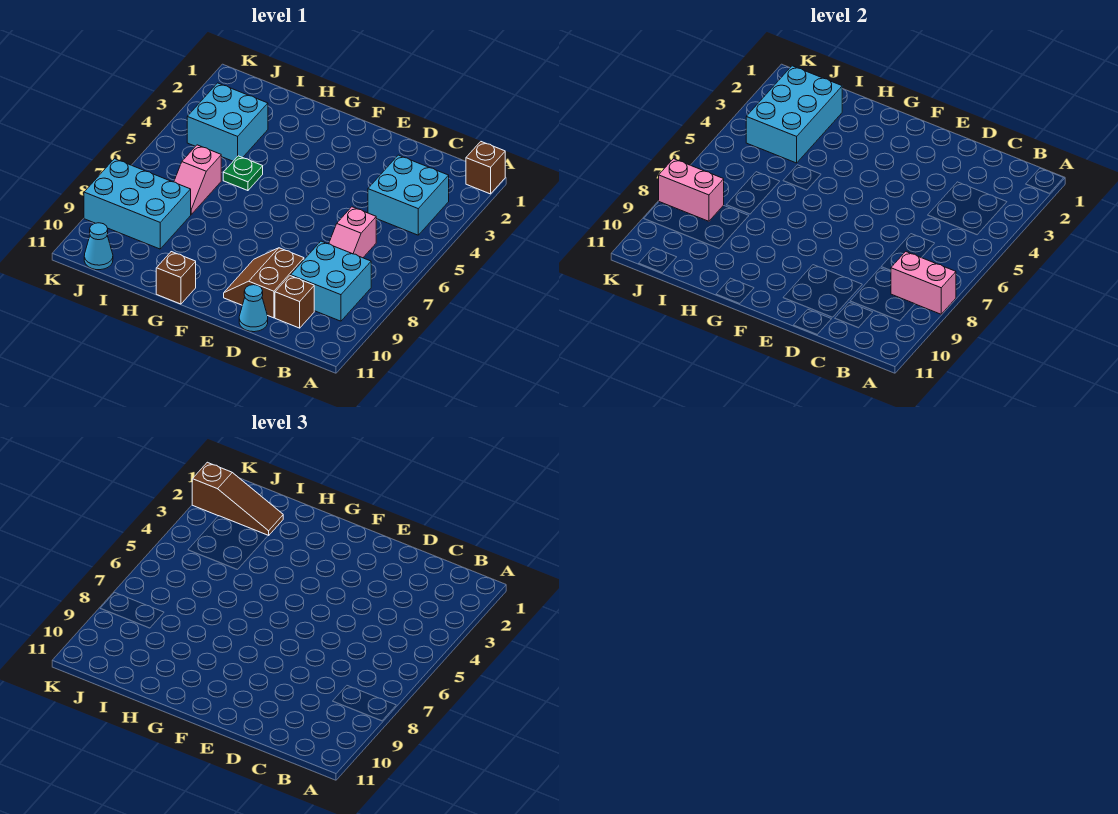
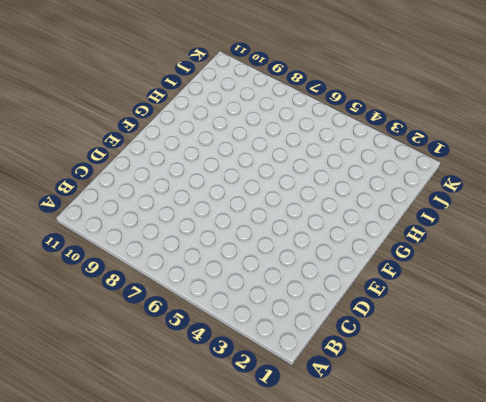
none -> brown 1x1 brick [466,142,505,194]
none -> cyan 2x2 brick [368,155,449,235]
none -> cyan 2x2 brick [291,241,371,321]

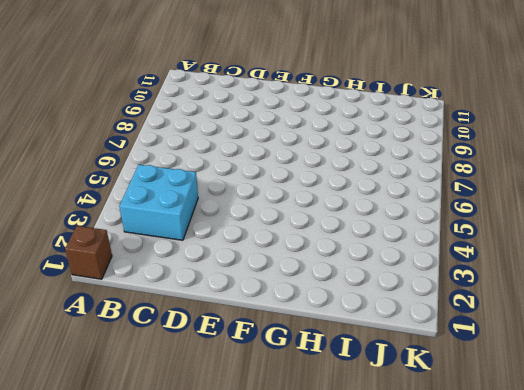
none -> cyan 2x2 brick [291,241,371,321]
none -> pink 1x2 slope [329,207,376,258]
none -> brown 1x1 brick [275,276,314,328]

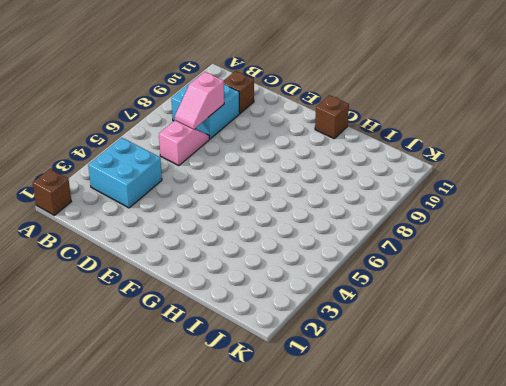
pink 1x2 slope [175,72,224,129] -> pink 1x2 slope turned to [174,145,221,214]
none -> brown 2x2 slope [224,248,304,318]
none -> cyan 1x1 cone [239,285,268,332]
none -> green 1x1 plate [223,156,263,191]

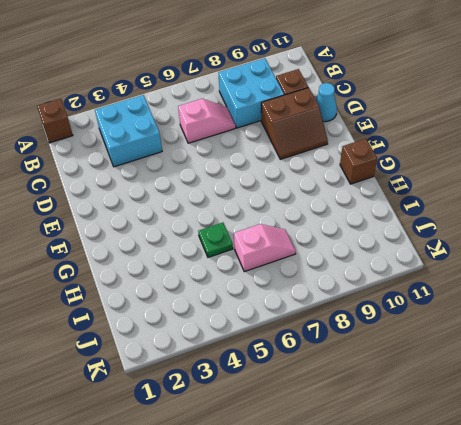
none -> cyan 2x2 brick [187,83,268,161]
none -> cyan 2x3 brick [84,159,191,249]
none -> cyan 1x1 cone [84,223,113,270]

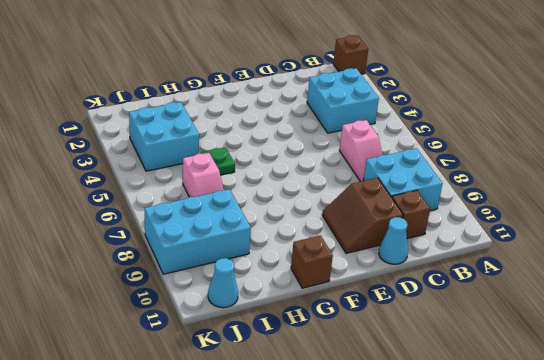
none -> pink 1x2 brick [891,252,956,314]
none -> cyan 2x3 brick [746,66,842,163]
none -> pink 1x2 brick [659,159,724,221]

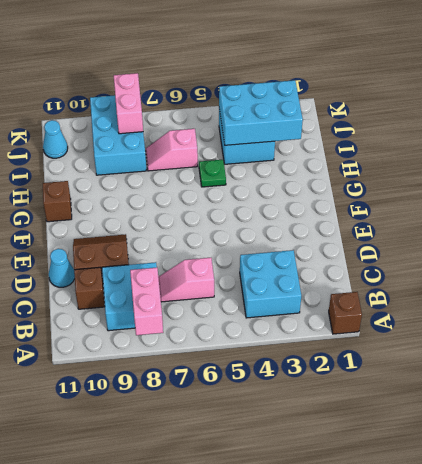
none -> brown 1x3 slope [192,462,283,536]

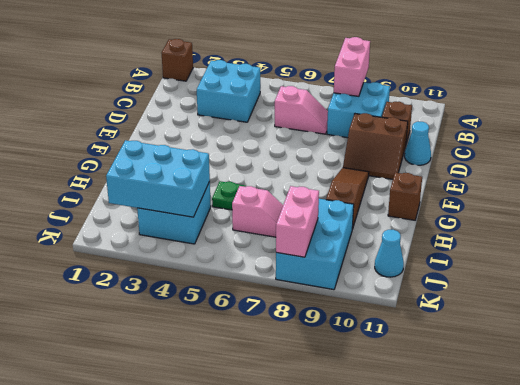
brown 1x3 slope [326,168,369,229] -> brown 1x3 slope moved to [192,462,283,536]

